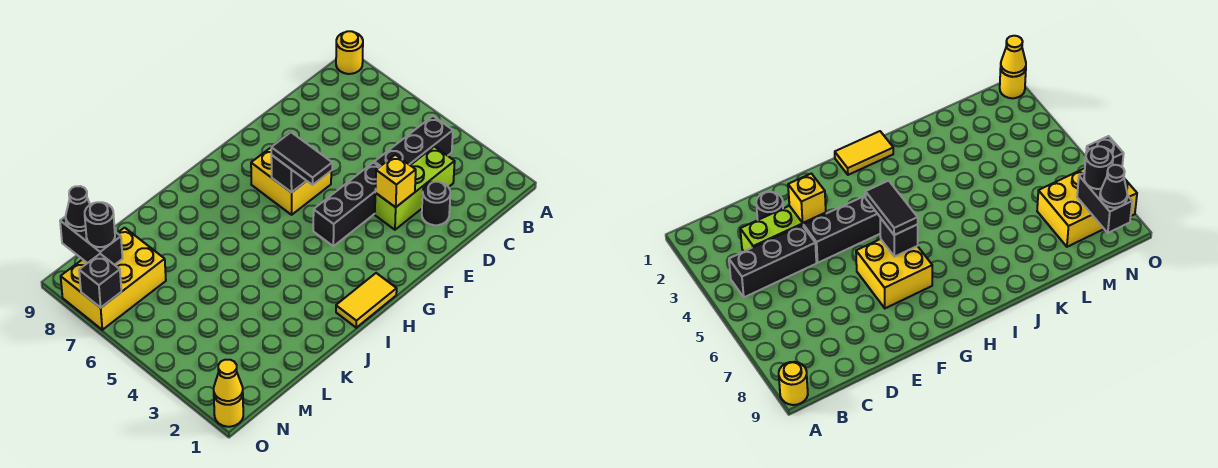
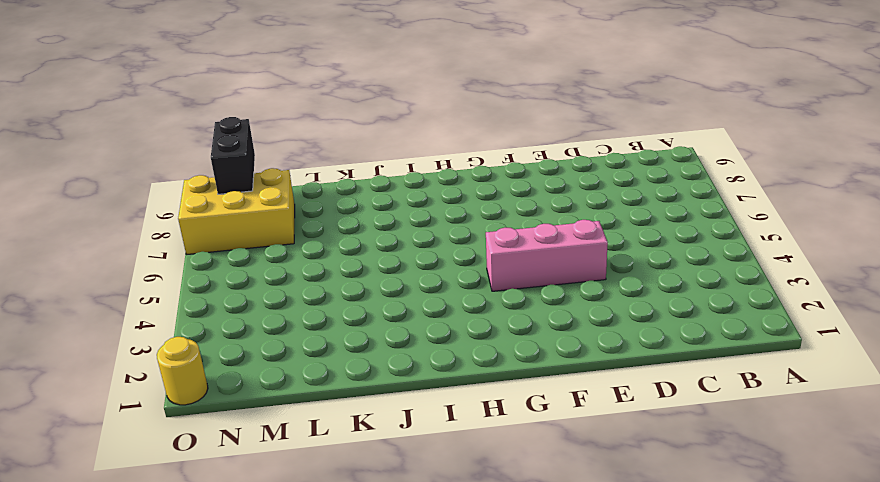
pink 1x3 brick [486,220,608,291] -> black 1x3 brick [313,162,379,246]
none -> yellow 1x1 round brick [336,31,363,74]
none -> black 1x3 brick [374,116,453,167]
none -> lime 1x3 brick [375,146,455,230]

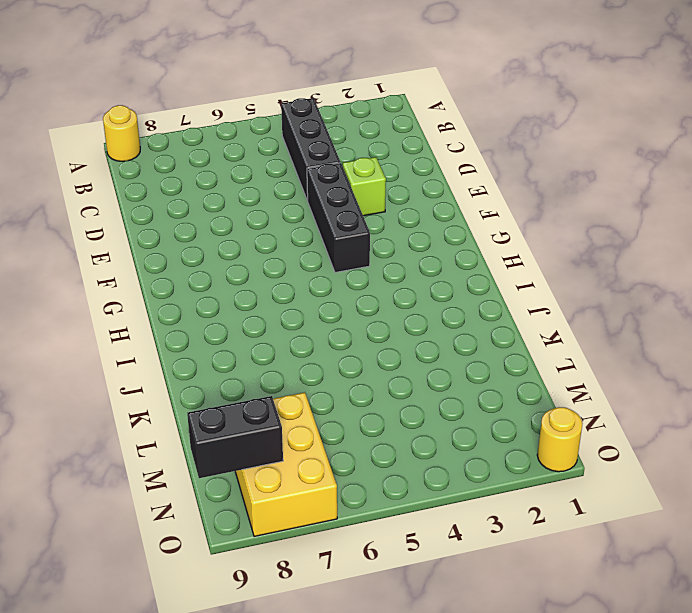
lime 1x1 brick [343,157,386,216] -> lime 1x3 brick [375,146,455,230]
none -> black 1x1 round brick [422,182,450,225]
none -> yellow 2x2 brick [251,148,331,215]
none -> yellow 1x2 tile [336,273,397,328]

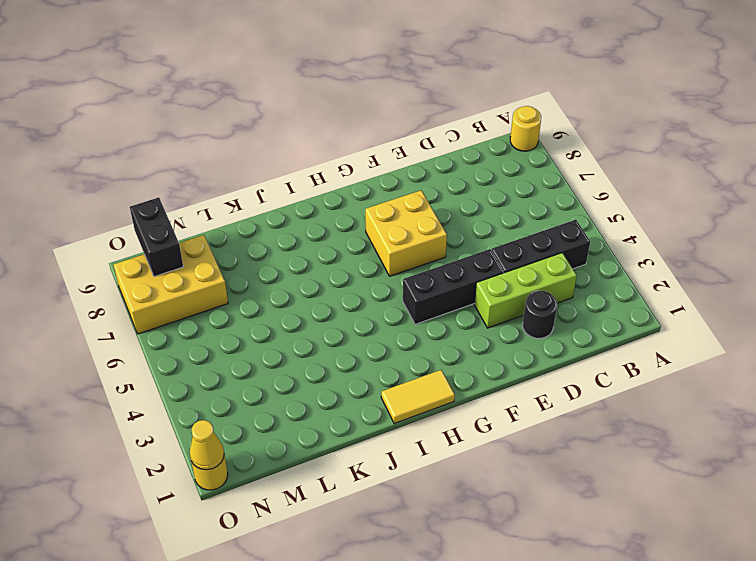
none -> yellow 1x1 brick [375,155,416,207]
none -> black 1x1 brick [271,155,306,192]
none -> black 1x1 brick [79,254,121,308]

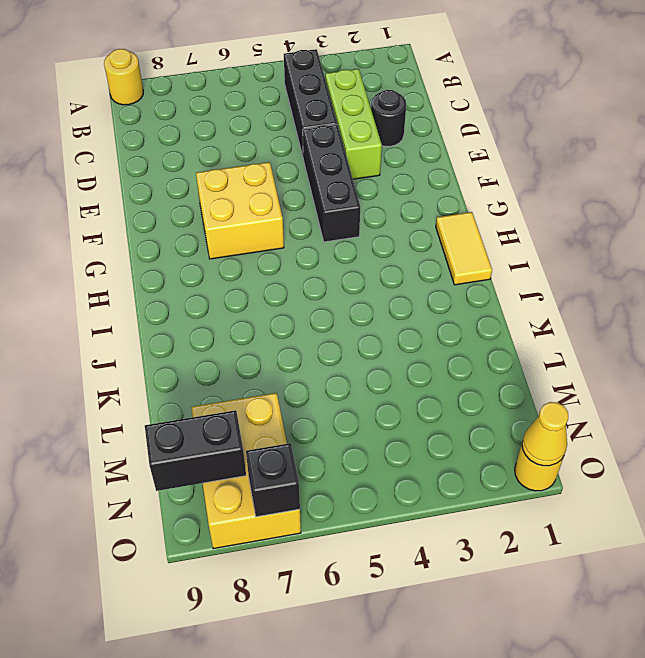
none -> yellow 1x1 brick [375,155,416,207]
none -> black 1x1 brick [271,155,306,192]
none -> black 1x2 tile [271,132,332,185]

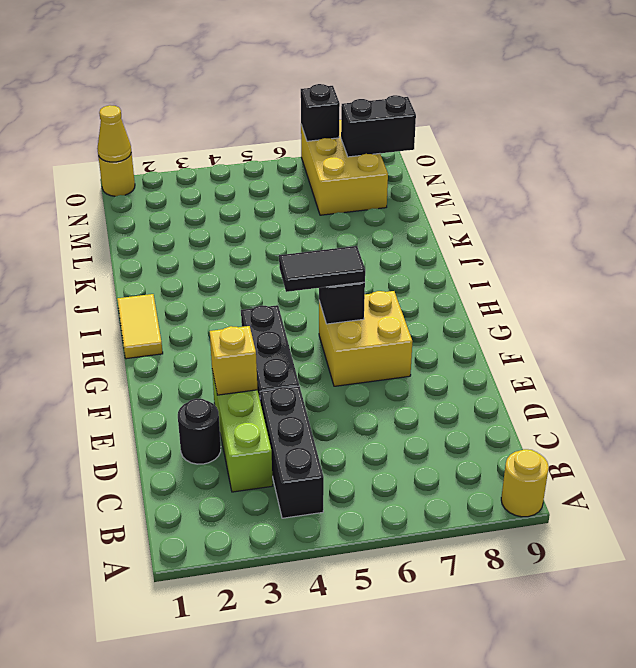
none -> black 1x1 round brick [85,202,115,247]
none -> black 1x1 cone [66,186,90,231]

